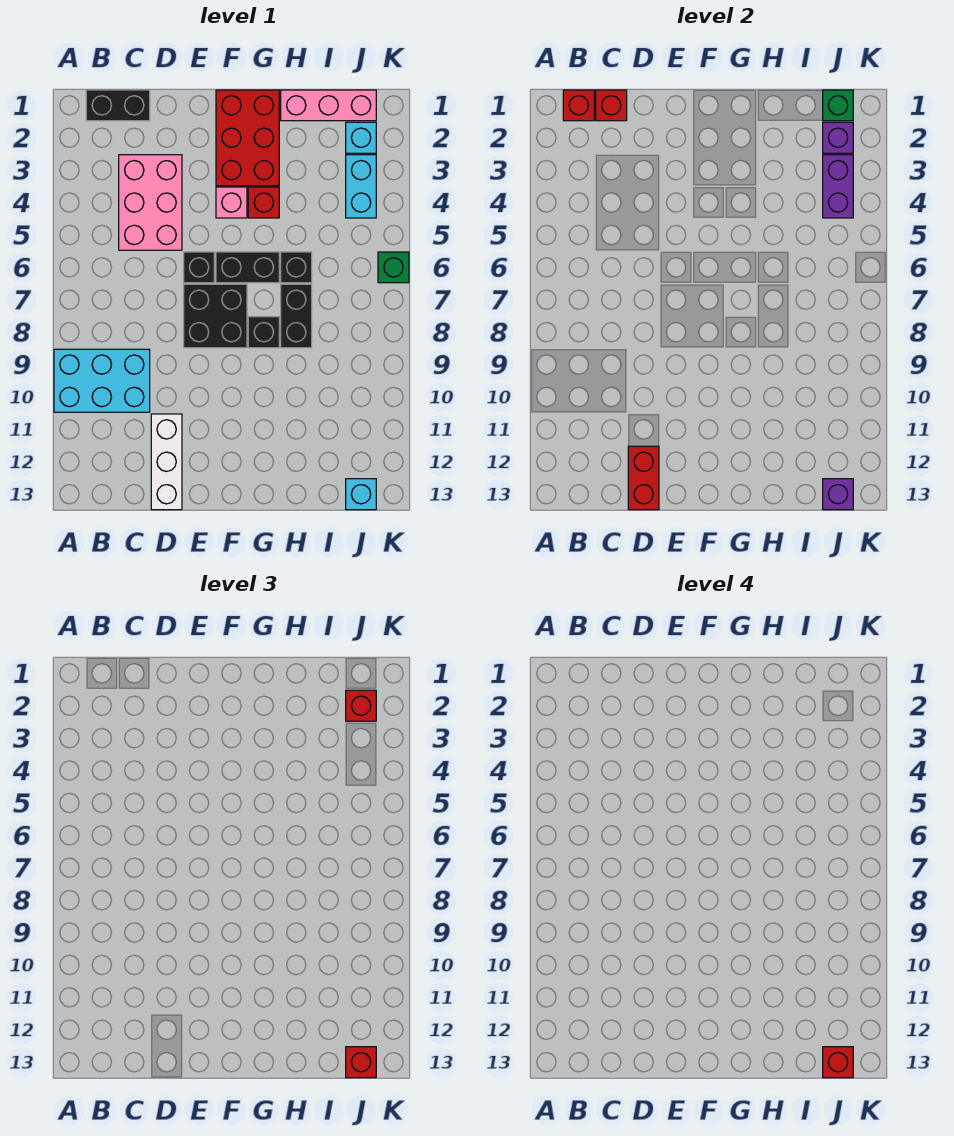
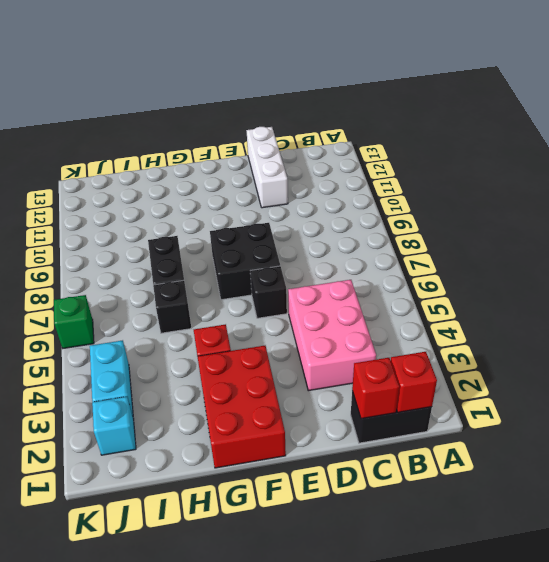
none -> cyan 2x3 brick [54,349,150,412]
none -> pink 1x1 brick [216,187,247,218]
none -> black 1x2 brick [216,252,279,283]

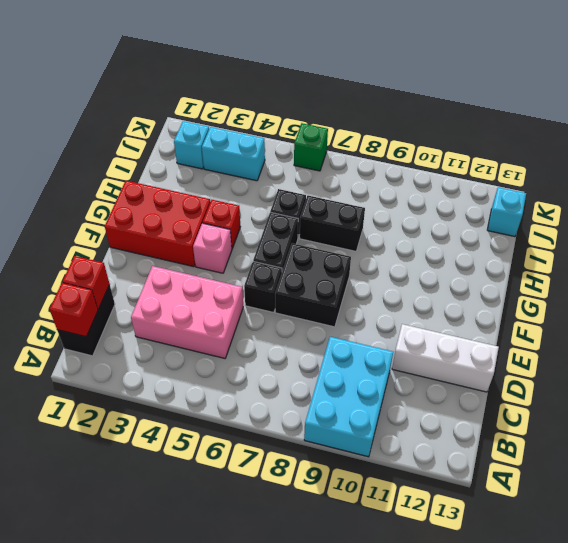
none -> black 1x1 brick [248,317,279,348]
none -> pink 1x3 brick [281,90,376,121]
none -> red 1x2 brick [628,446,659,510]

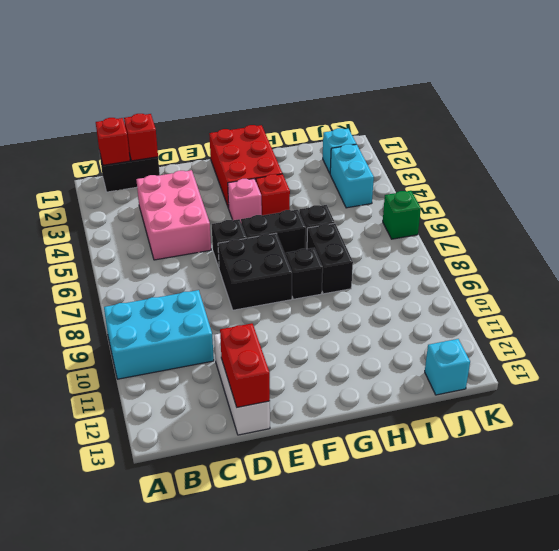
none -> pink 1x3 brick [281,90,376,121]
none -> green 1x1 brick [823,90,853,121]
none -> purple 1x1 brick [823,122,853,153]

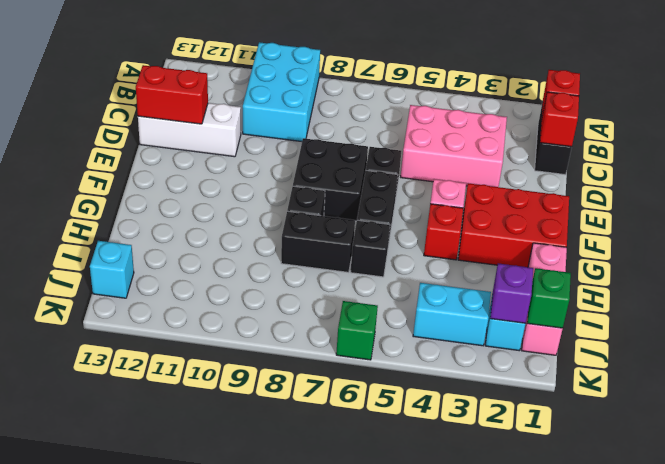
none -> purple 1x2 brick [823,155,853,218]
none -> purple 1x1 brick [823,479,853,510]
none -> red 1x1 brick [346,690,376,721]

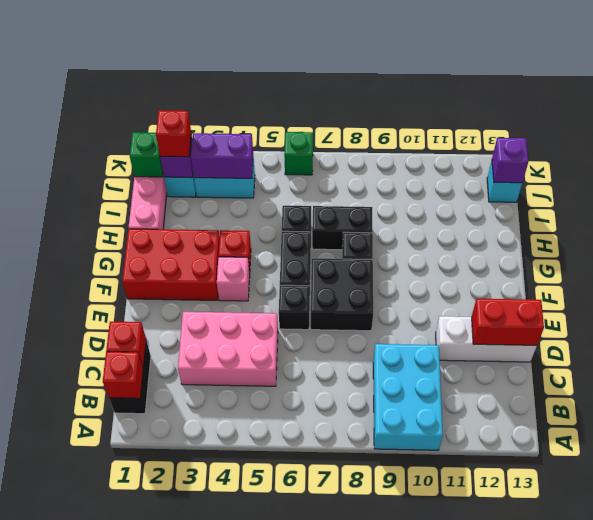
none -> red 1x1 brick [346,1047,376,1078]
none -> red 1x1 brick [823,1047,853,1078]

